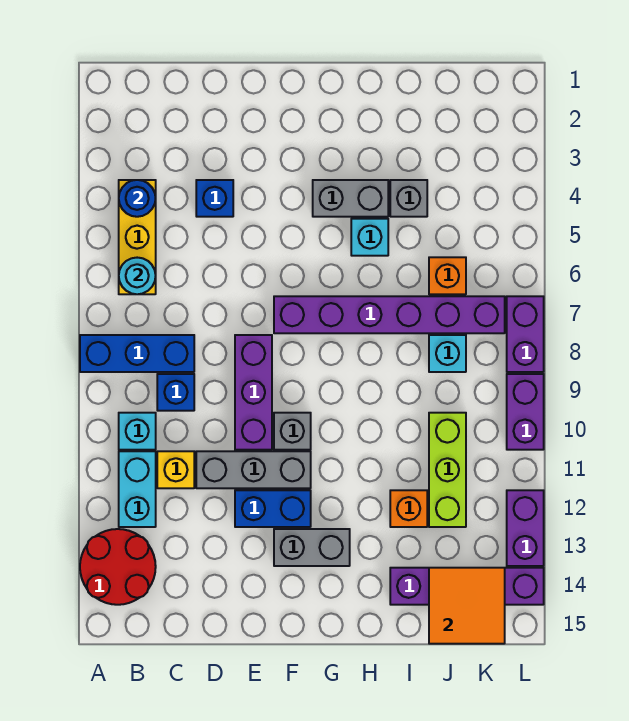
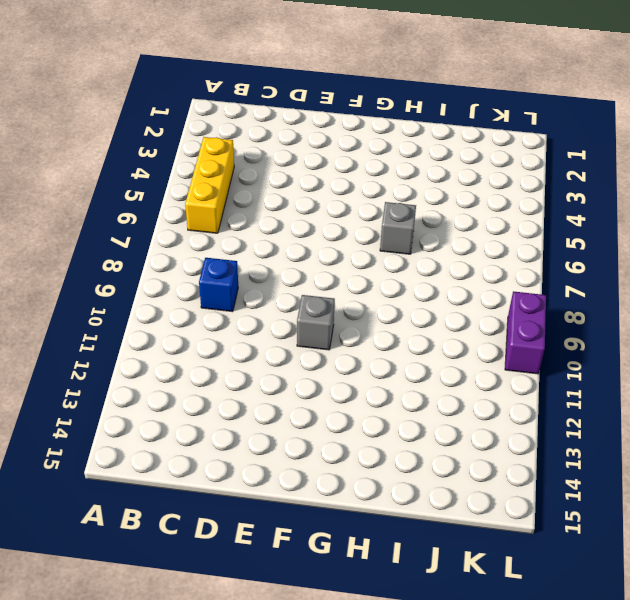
grey 1x1 brick [380,202,416,254] -> grey 1x1 brick moved to [390,180,427,217]
none -> blue 1x3 brick [80,335,194,372]
none -> red 2x2 round brick [80,529,156,605]
none -> cyan 1x1 brick [119,413,156,450]

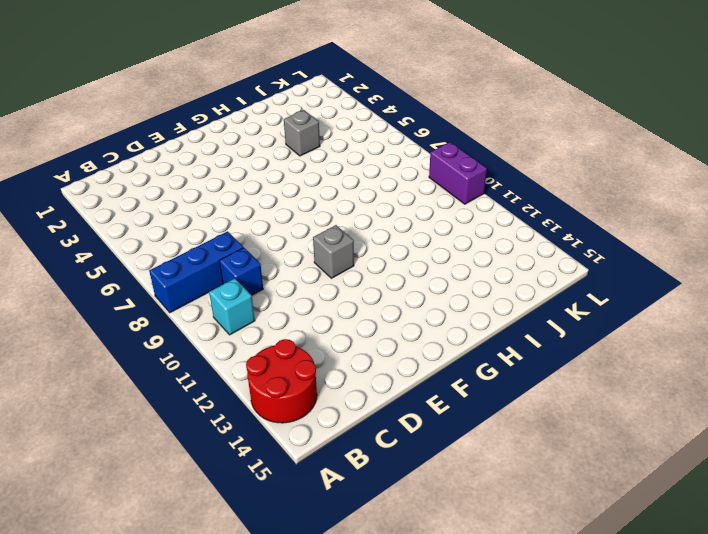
none -> yellow 1x3 brick [119,180,156,294]
none -> cyan 1x2 brick [119,451,156,527]
none -> yellow 1x1 brick [157,451,194,488]

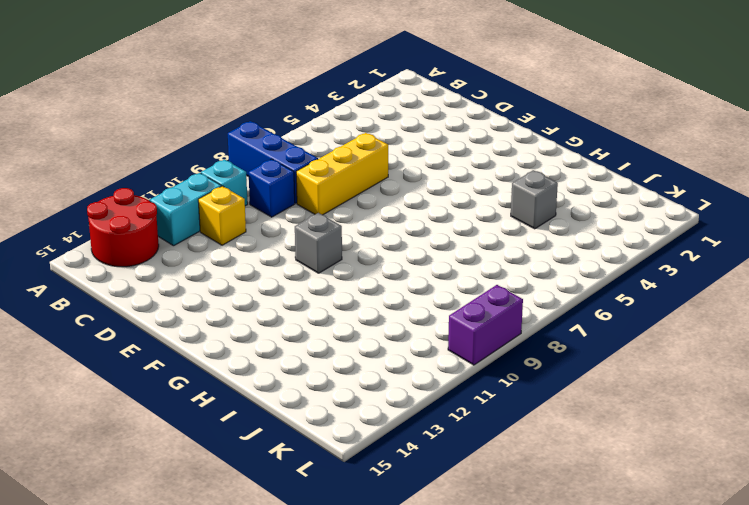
yellow 1x3 brick [296,133,388,215] -> yellow 1x3 brick moved to [119,180,156,294]
none -> blue 1x1 brick [196,180,233,217]
none -> grey 1x3 brick [196,451,311,488]
none -> purple 1x3 brick [235,335,272,450]

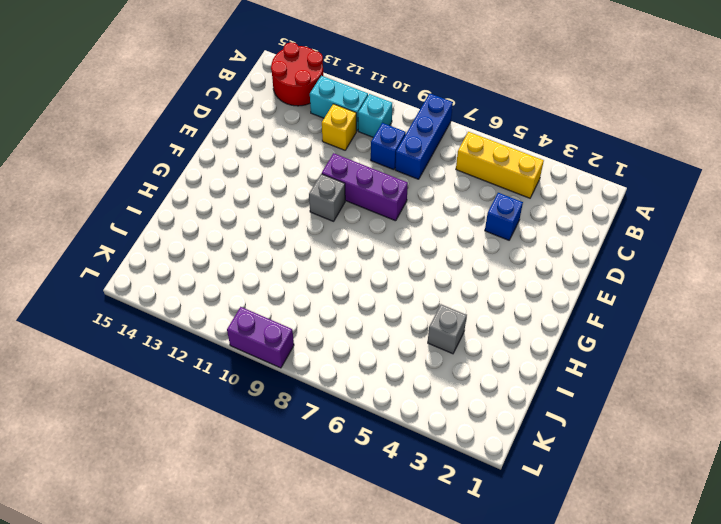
none -> grey 1x3 brick [196,451,311,488]
none -> blue 1x2 brick [235,490,311,527]
none -> purple 1x6 brick [274,296,505,333]

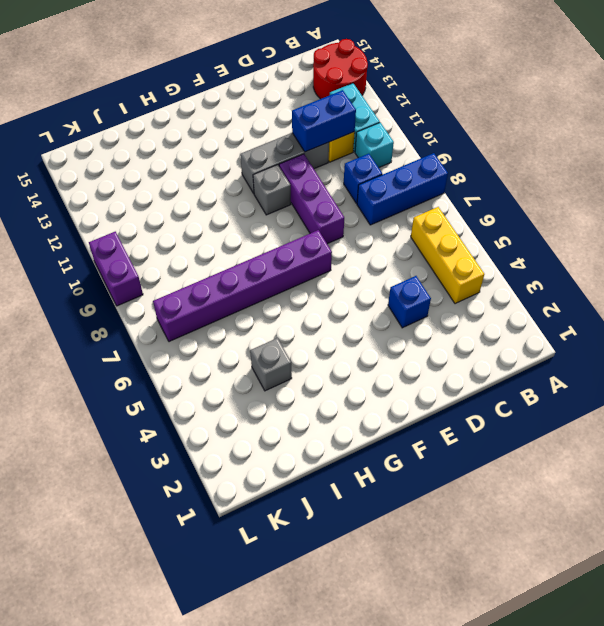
blue 1x2 brick [292,90,356,152] -> blue 1x2 brick moved to [235,490,311,527]
none -> grey 1x2 brick [274,529,350,566]
none -> grey 1x2 brick [313,180,388,217]
none -> cyan 1x1 brick [351,219,388,256]

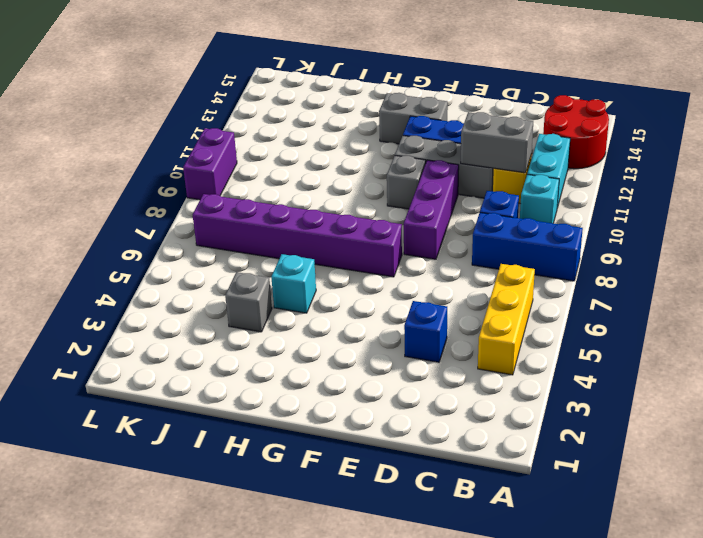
grey 1x2 brick [461,112,533,173] -> grey 1x2 brick moved to [313,180,388,217]
none -> orange 1x1 brick [390,490,427,527]
none -> purple 1x4 brick [390,568,544,605]
none -> orange 1x1 brick [429,257,466,294]

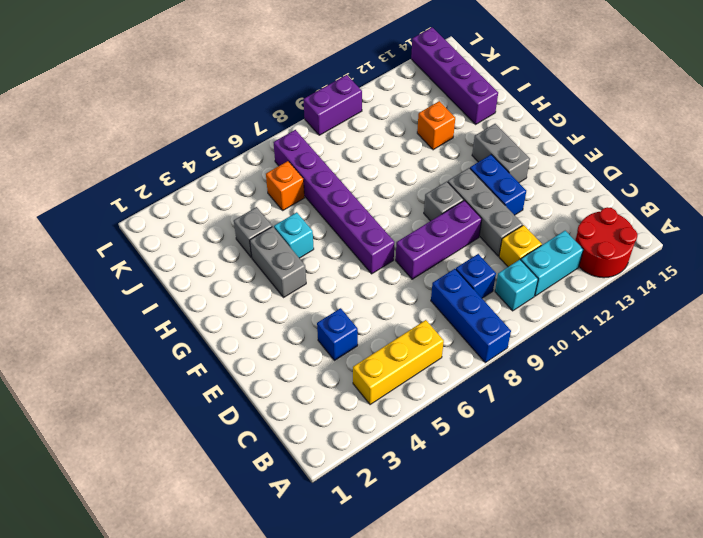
none -> cyan 1x1 brick [429,335,466,372]
none -> lime 1x3 brick [429,413,466,527]
none -> purple 1x2 brick [507,296,544,372]

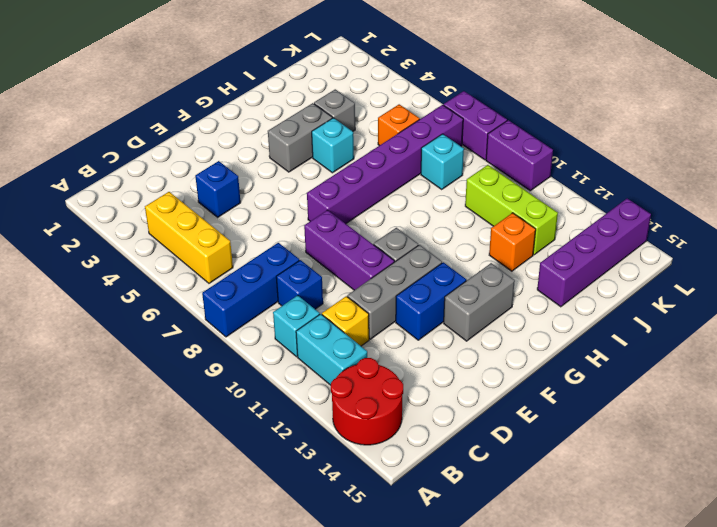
none -> purple 1x2 brick [507,490,544,566]
none -> blue 1x1 round brick [119,180,156,217]
none -> cyan 1x1 round brick [119,258,156,294]

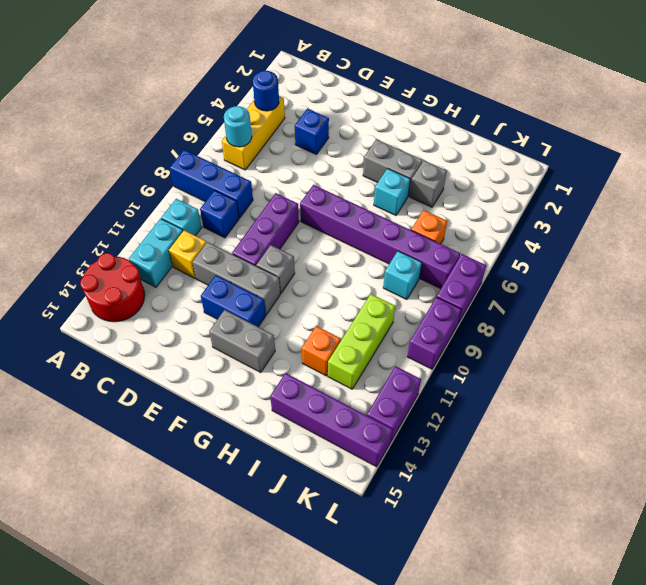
none -> orange 2x2 tile [429,568,505,644]

